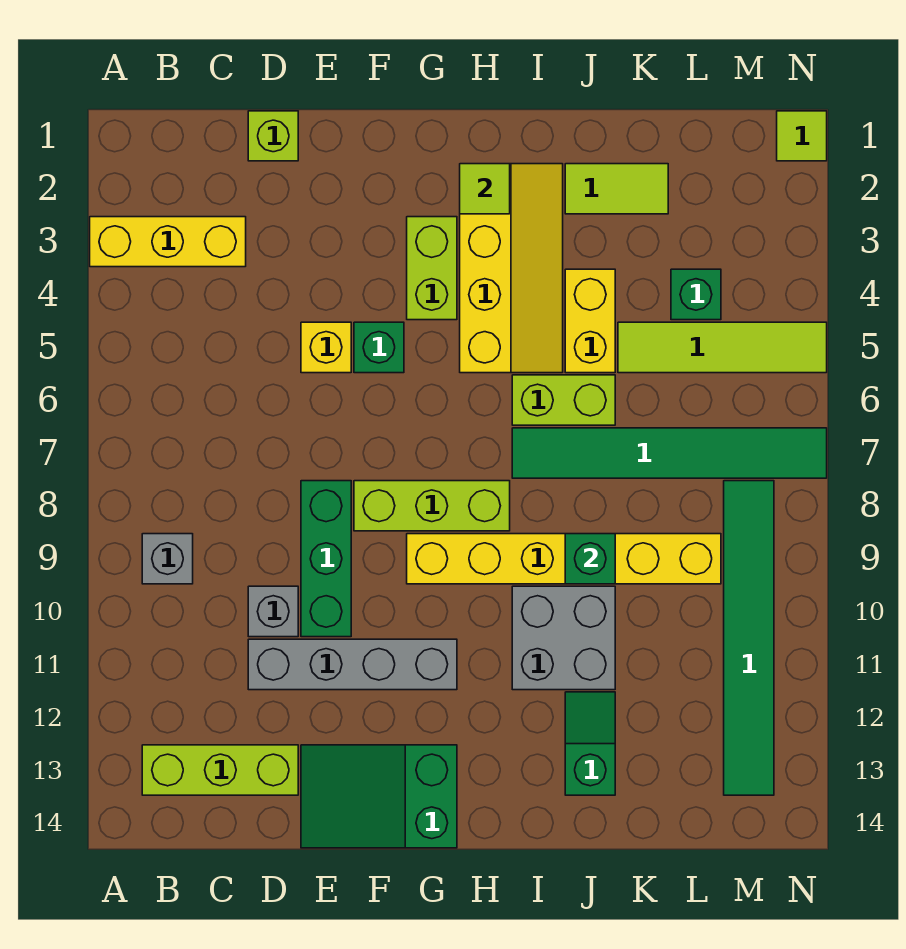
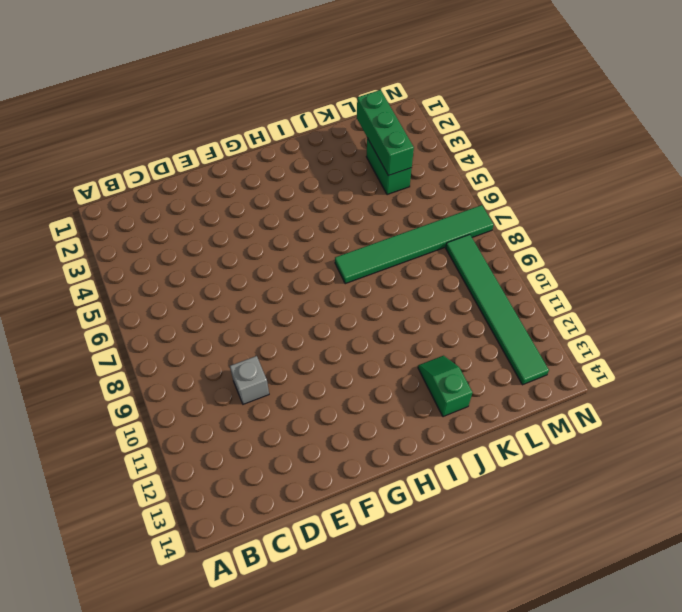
green 1x3 brick [357,90,414,176] -> green 1x3 brick moved to [301,481,351,637]
green 1x2 brick [366,138,412,195] -> green 1x1 brick [671,269,721,320]
none -> yellow 1x3 brick [90,217,246,267]
none -> grey 1x1 brick [142,534,193,584]
none -> lime 1x3 brick [142,745,298,795]

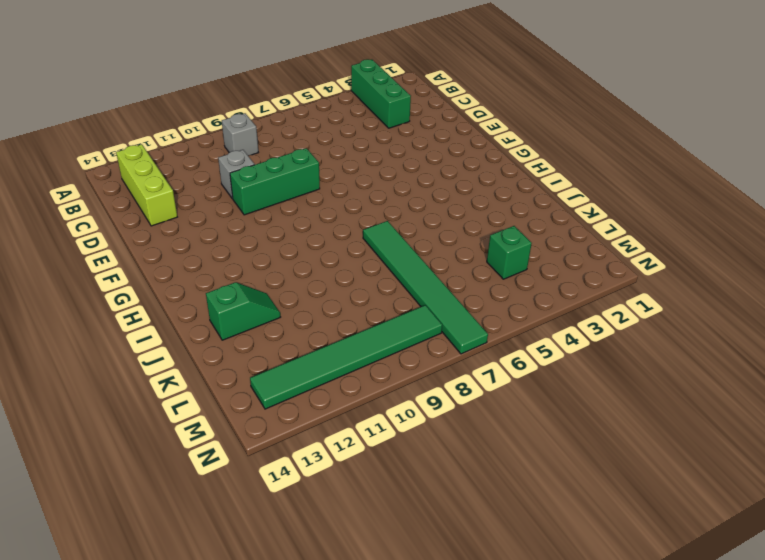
green 1x3 brick [351,59,411,128] -> yellow 1x3 brick [90,217,246,267]
none -> lime 1x1 brick [248,111,298,161]
none -> grey 1x4 brick [248,639,457,690]
none -> yellow 1x1 brick [301,322,351,373]

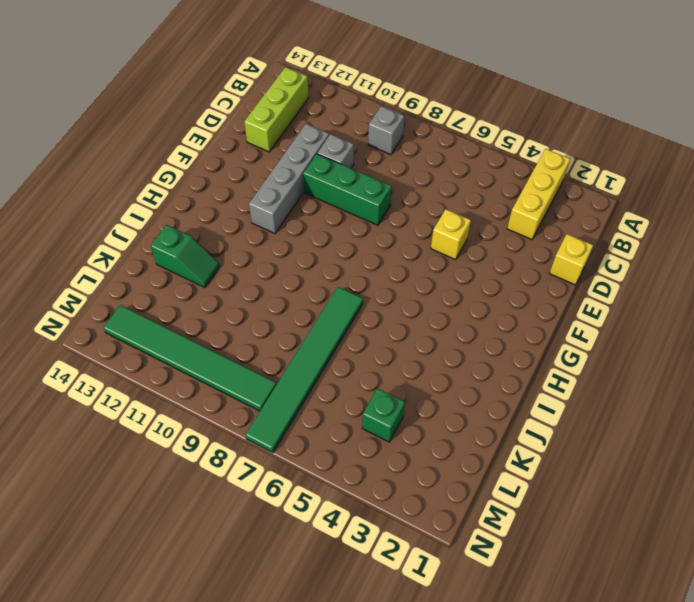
yellow 1x1 brick [550,234,593,285] -> lime 1x1 brick [248,111,298,161]
none -> green 2x3 slope [301,745,457,848]
none -> green 1x1 brick [354,322,404,373]
none -> lime 1x3 brick [354,481,510,531]

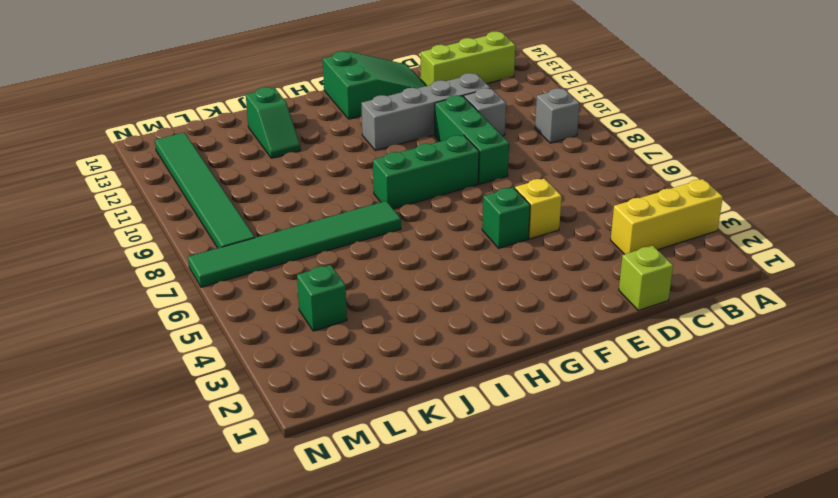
green 1x3 brick [373,135,479,209] -> lime 1x3 brick [354,481,510,531]
none -> lime 1x2 brick [407,217,457,320]
none -> yellow 1x6 brick [407,534,721,584]
none -> yellow 2x4 slope [460,164,563,373]

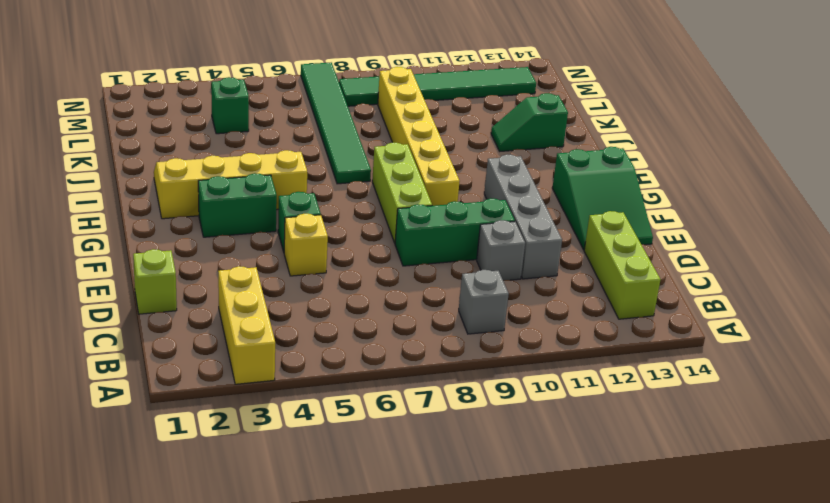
green 1x2 brick [198,173,277,237] -> lime 1x2 brick [407,217,457,320]
none -> lime 1x2 brick [512,375,615,425]
none -> grey 2x2 brick [512,586,615,690]
none -> lime 1x2 tile [565,164,668,214]

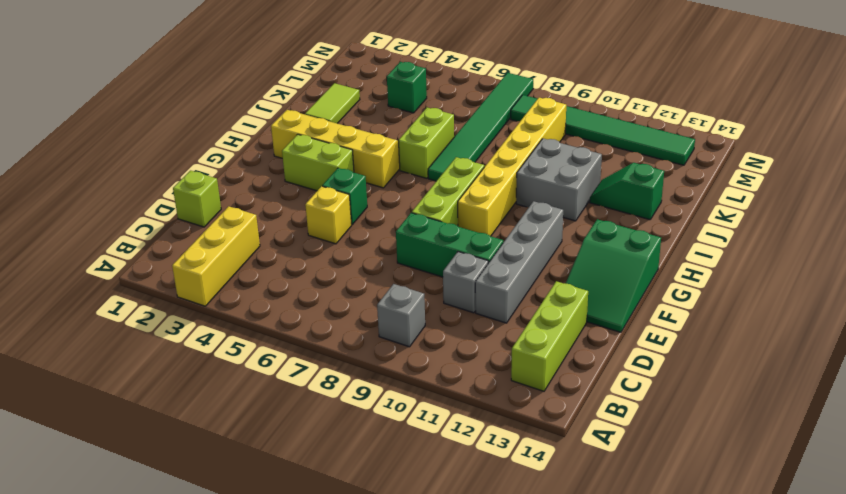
none -> yellow 1x2 brick [565,269,615,373]
none -> lime 1x4 tile [618,322,827,373]
none -> lime 1x1 tile [777,111,827,161]

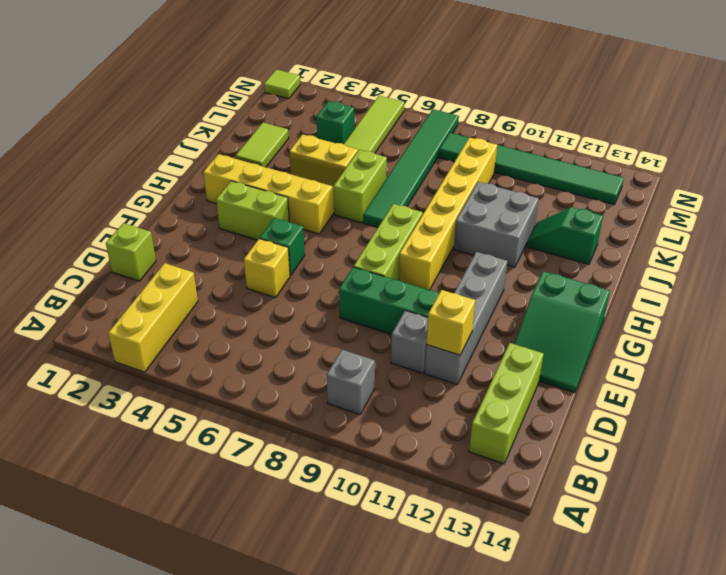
yellow 1x1 brick [426,290,475,355] -> none
none -> lime 1x1 tile [460,164,510,214]
none -> green 1x1 brick [565,534,615,584]

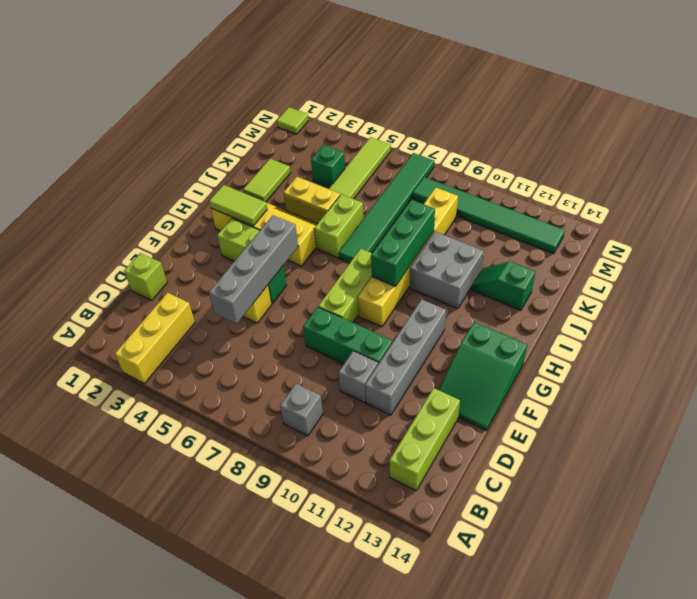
grey 1x4 brick [209,215,298,324] -> none
lime 1x2 tile [209,185,267,226] -> lime 1x1 tile [460,164,510,214]
green 1x3 brick [371,200,435,286] -> green 1x1 brick [565,534,615,584]

